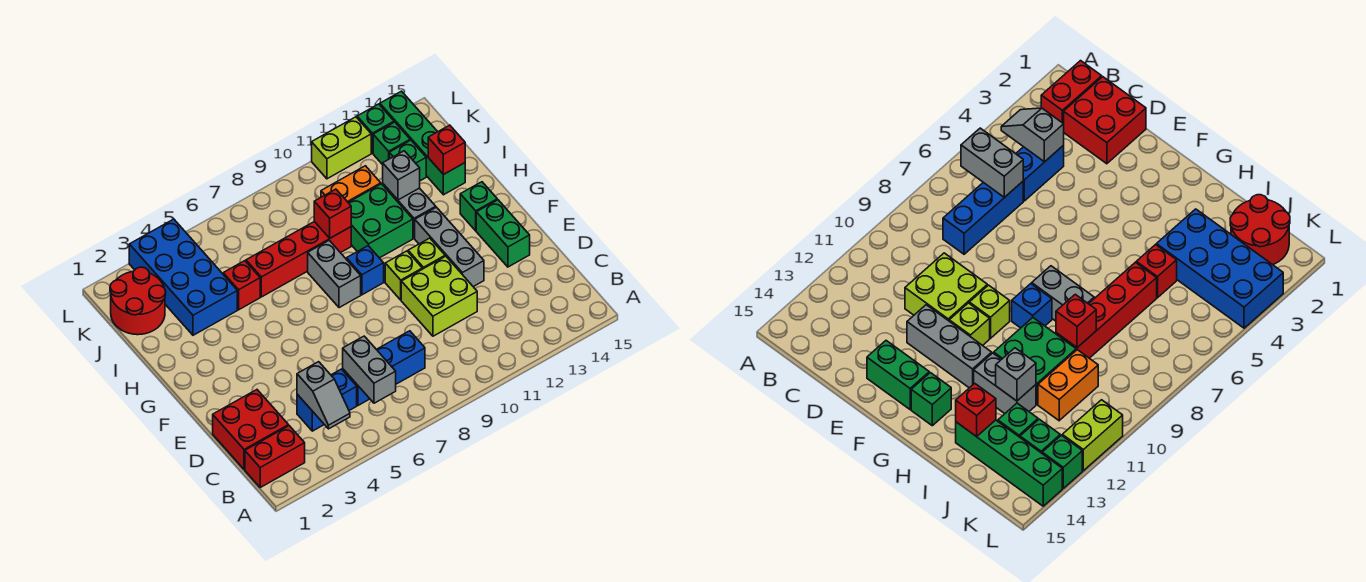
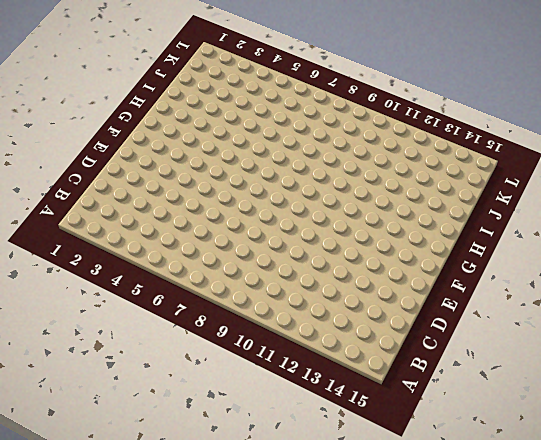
none -> red 1x2 brick [245,426,305,487]
none -> red 2x2 brick [213,390,289,469]
none -> blue 1x2 brick [297,369,357,431]

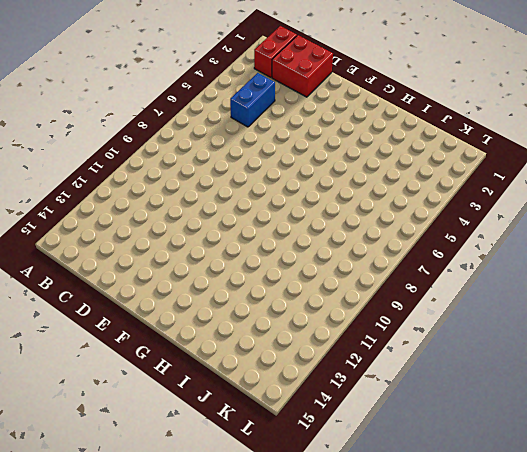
none -> blue 1x3 brick [343,331,425,405]
none -> lime 2x2 brick [401,256,477,336]
none -> grey 1x3 brick [415,207,484,287]

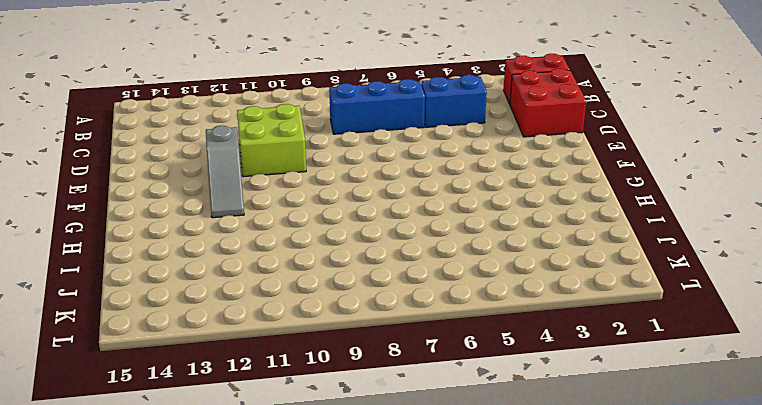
grey 1x3 slope [206,126,244,218] -> grey 1x3 brick [415,207,484,287]
none -> green 1x2 brick [476,200,530,267]
none -> lime 1x1 brick [385,251,422,300]
none -> lime 1x1 brick [408,238,445,269]

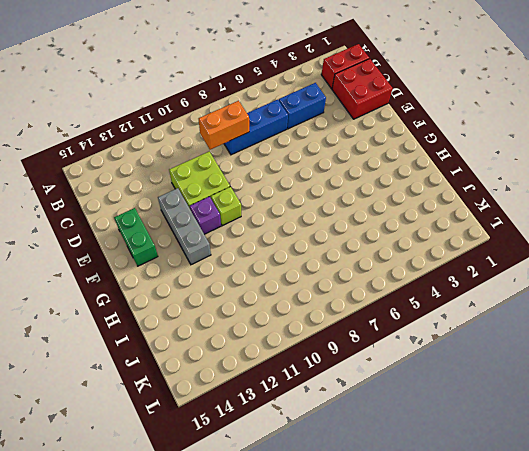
orange 1x2 brick [198,101,249,150] -> orange 1x2 brick moved to [321,166,381,202]
purple 1x1 brick [190,197,221,234] -> lime 1x1 brick [408,238,445,269]
none -> grey 1x2 brick [308,240,361,308]
none -> blue 1x1 brick [347,246,384,295]
none -> green 1x1 brick [460,182,497,231]

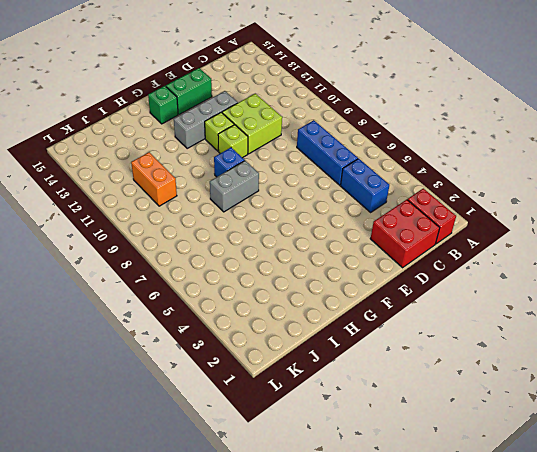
none -> green 2x2 brick [348,184,413,258]
none -> grey 1x2 brick [383,184,436,238]
none -> blue 2x4 brick [129,219,237,335]

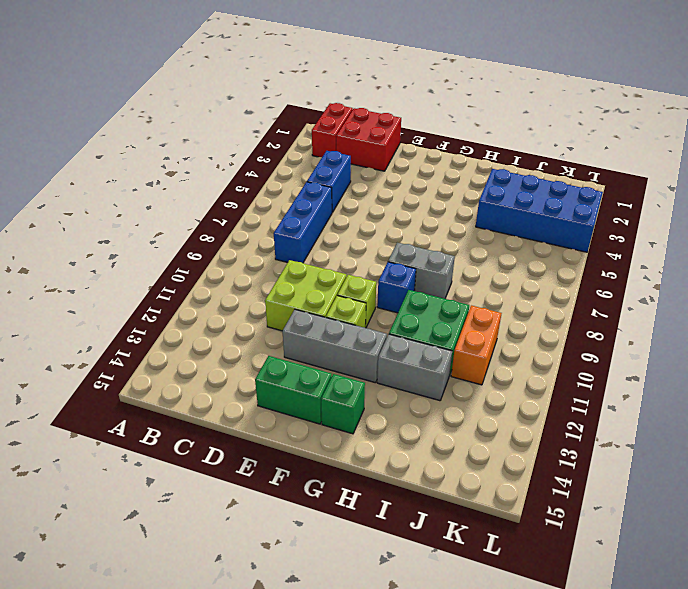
none -> red 1x1 brick [223,261,260,310]
none -> red 1x4 brick [246,222,351,297]
none -> green 1x4 brick [380,91,465,195]

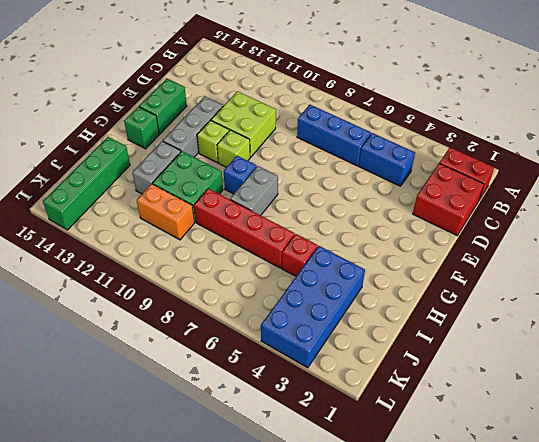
none -> red 2x2 round brick [110,267,166,335]
none -> green 1x1 brick [389,140,426,181]
none -> green 1x1 brick [373,122,410,165]

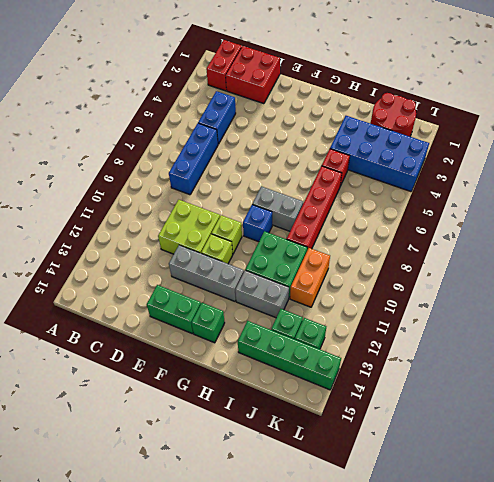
none -> lime 1x2 brick [312,117,371,179]
none -> green 1x1 brick [357,104,394,153]
none -> grey 1x2 slope [297,362,350,429]

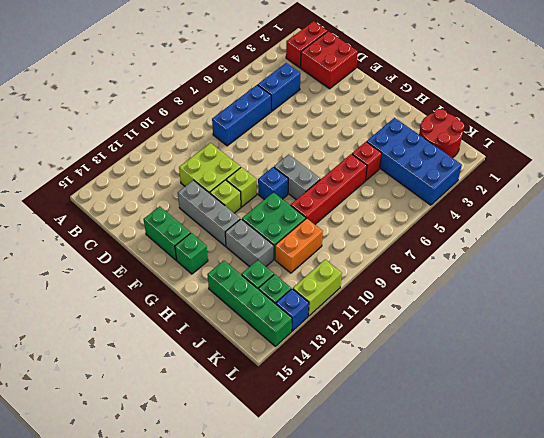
blue 1x1 brick [276,289,309,331] -> green 1x1 brick [357,104,394,153]
none -> grey 1x2 slope [297,362,350,429]
none -> grey 1x2 brick [343,336,396,403]
none -> red 1x1 brick [314,189,351,238]

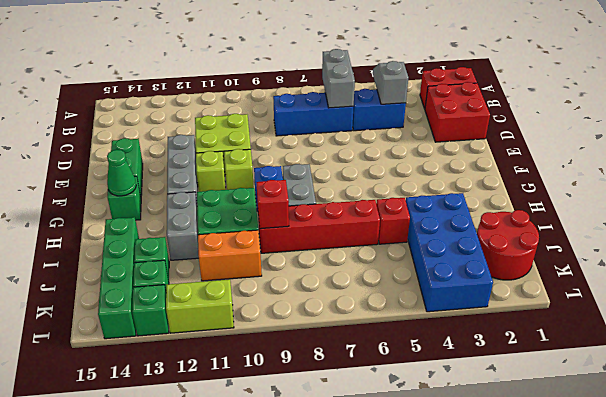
green 1x1 cone [107,150,136,196] -> none
none -> grey 1x1 brick [383,151,420,200]
none -> red 1x1 brick [428,125,465,175]

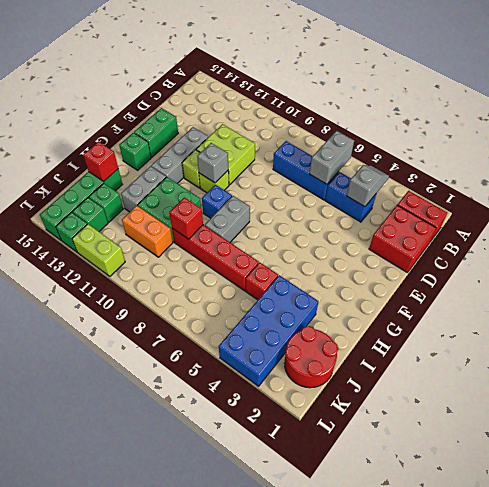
grey 1x1 brick [197,143,228,183] -> grey 1x1 brick moved to [383,151,420,200]

